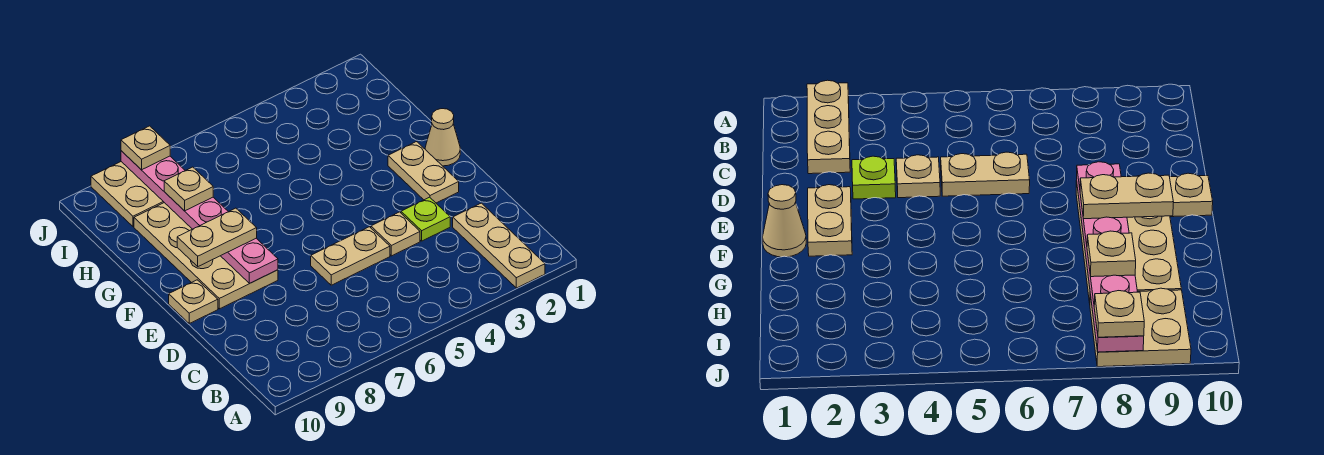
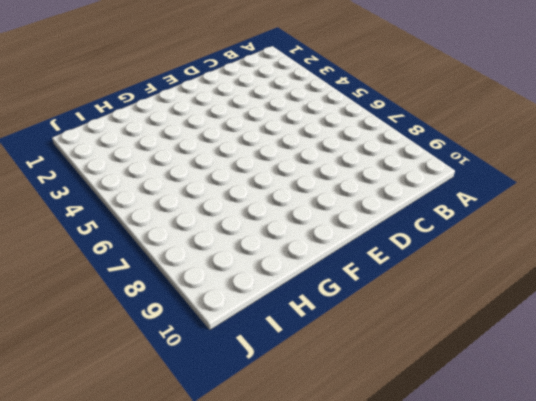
none -> tan 1x3 plate [453,203,545,288]
none -> lime 1x1 plate [401,197,450,241]
none -> tan 1x1 plate [371,212,420,256]

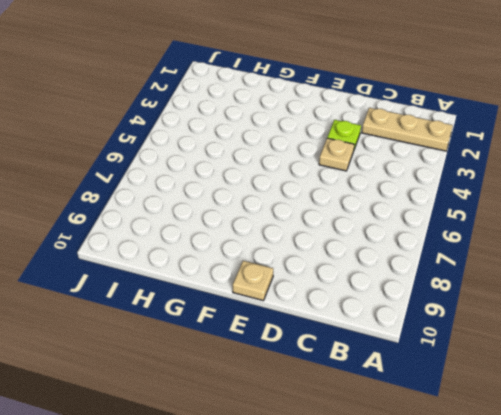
none -> tan 1x2 plate [311,227,390,285]
none -> tan 1x2 plate [388,142,459,203]
none -> tan 2x4 plate [134,203,278,309]

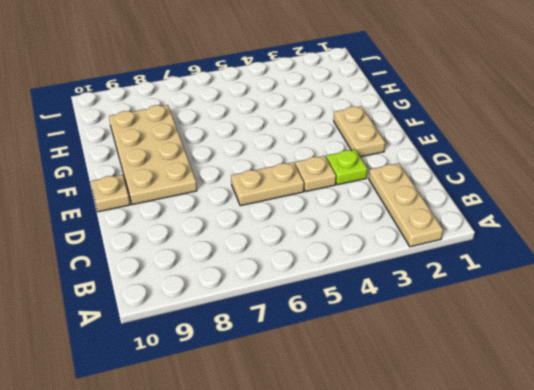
none -> tan 1x1 cone [425,109,460,166]
none -> tan 2x2 plate [91,162,164,227]
none -> pink 1x6 plate [121,151,278,283]

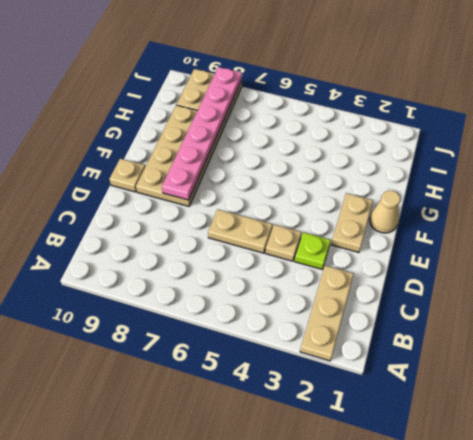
none -> tan 1x2 plate [177,208,257,266]
none -> tan 1x1 plate [164,167,213,211]
none -> tan 1x1 plate [121,126,170,170]

